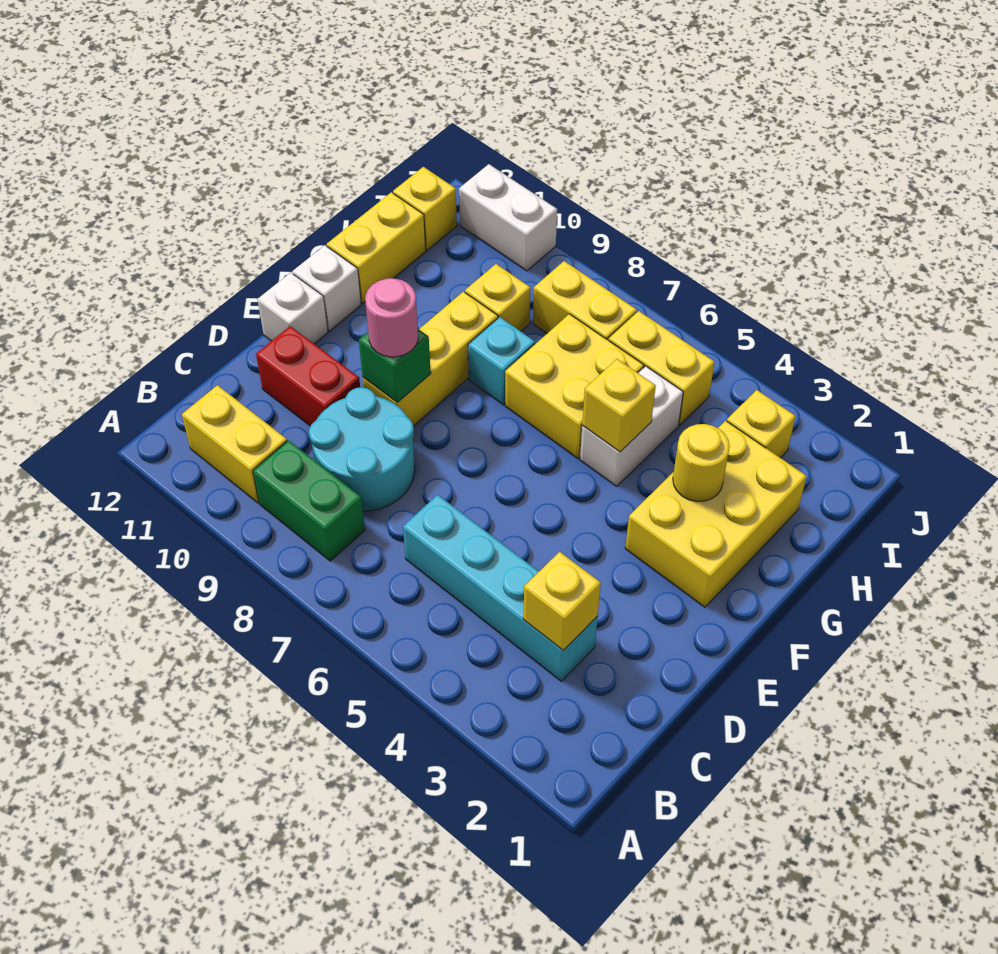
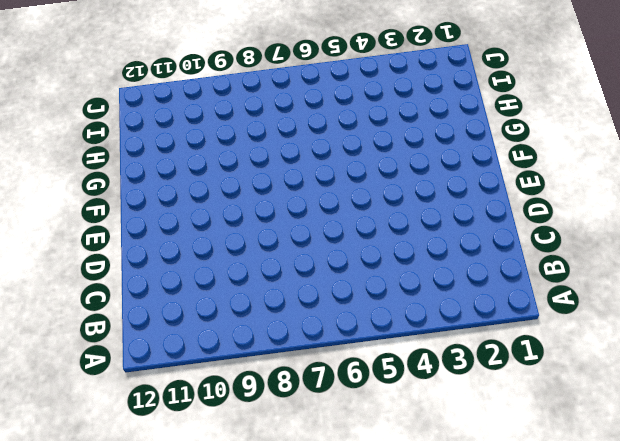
none -> green 1x2 brick [253,441,365,561]
none -> yellow 1x2 brick [182,385,287,503]
none -> cyan 1x4 brick [403,495,598,681]

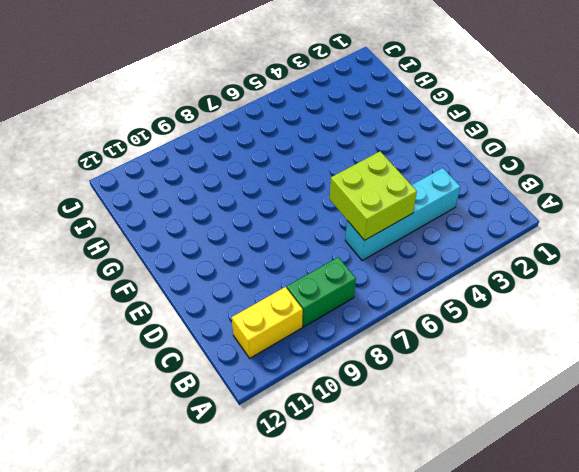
lime 2x2 brick [330,151,417,240] -> none
none -> cyan 2x2 round brick [309,387,415,511]
none -> red 1x2 brick [256,326,360,426]
none -> yellow 1x3 brick [363,292,498,426]

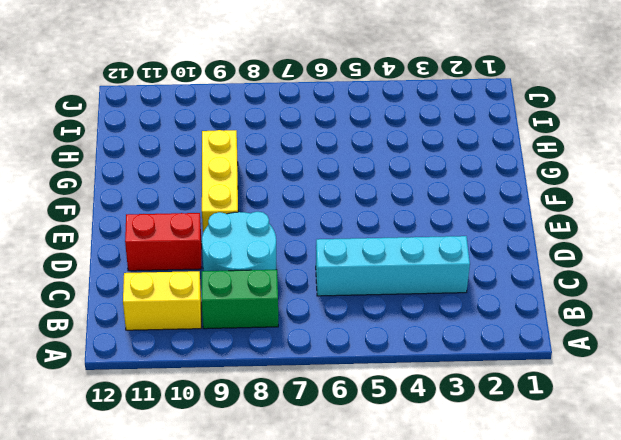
none -> white 1x1 brick [257,273,328,344]
none -> yellow 2x3 brick [625,421,807,607]
none -> white 1x1 brick [292,245,361,331]

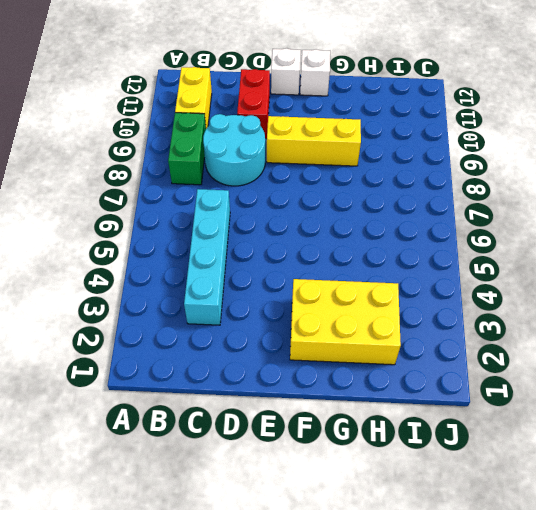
none -> white 1x2 brick [580,366,683,486]
none -> yellow 2x2 brick [505,314,644,459]
none -> cyan 1x1 brick [468,317,535,405]

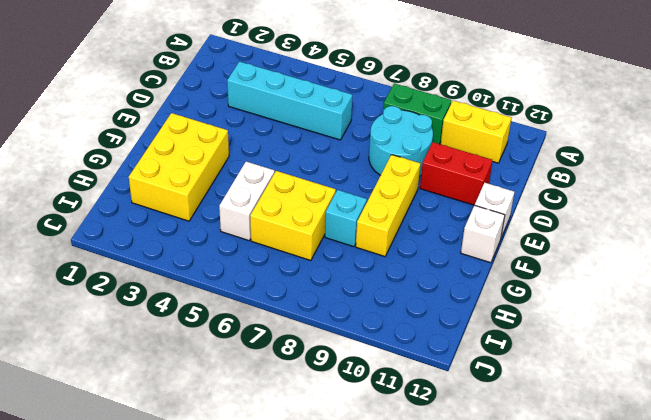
none -> yellow 1x2 brick [327,192,426,303]
none -> yellow 1x1 brick [465,264,530,331]
none -> yellow 1x1 brick [727,390,796,458]

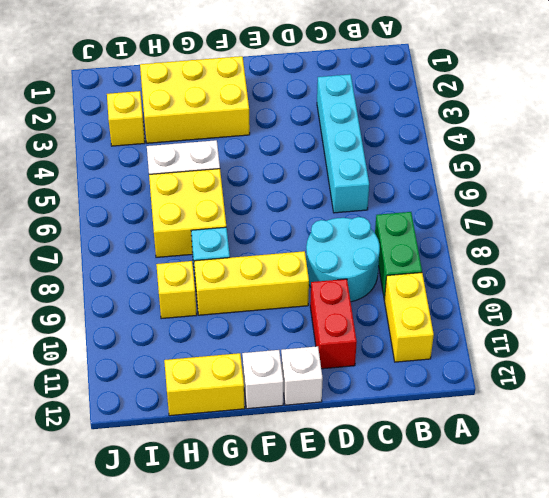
none -> yellow 1x2 brick [609,311,715,425]
none -> yellow 1x2 brick [533,261,637,340]
none -> yellow 1x1 brick [393,167,457,250]

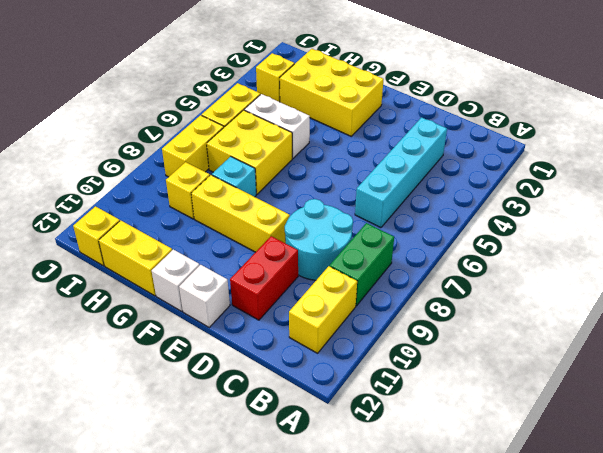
none -> white 1x2 brick [459,164,557,271]
none -> yellow 1x1 brick [523,552,601,650]
none -> green 1x1 brick [359,329,431,403]

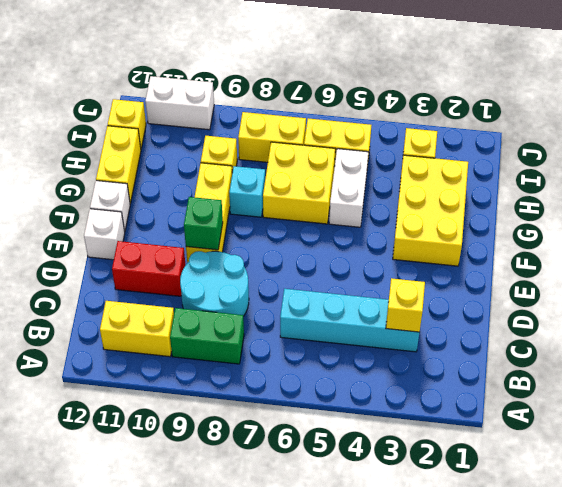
none -> yellow 1x1 round brick [673,424,730,501]
none -> yellow 1x1 brick [582,359,656,452]
none -> pink 1x1 round brick [365,278,418,357]

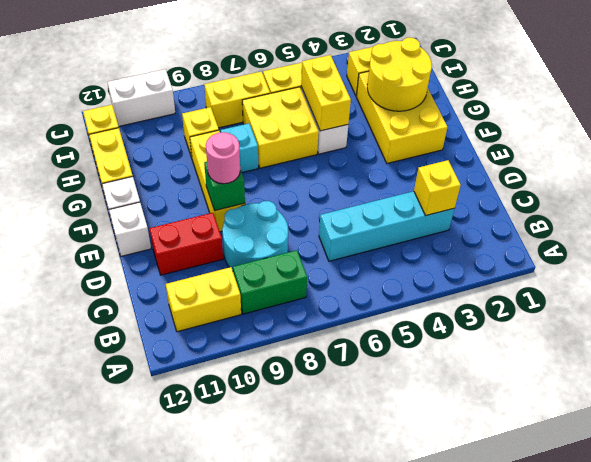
yellow 2x2 round brick [367,38,432,111] -> yellow 1x1 round brick [673,424,730,501]
yellow 1x2 brick [301,55,351,131] -> yellow 1x1 brick [582,359,656,452]

